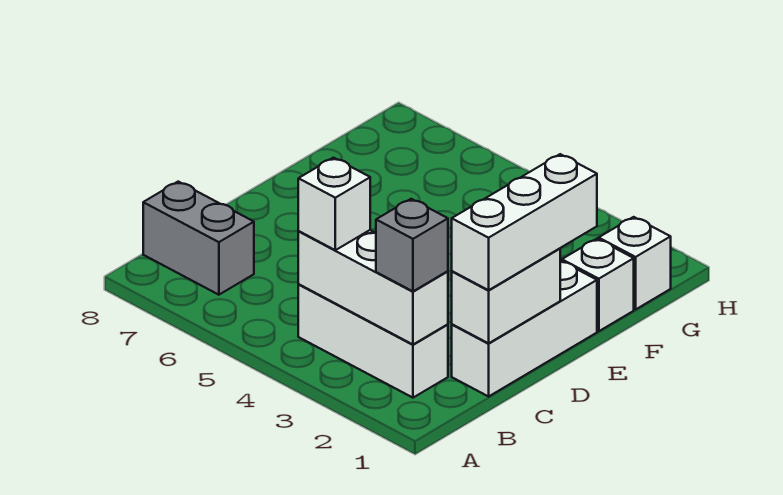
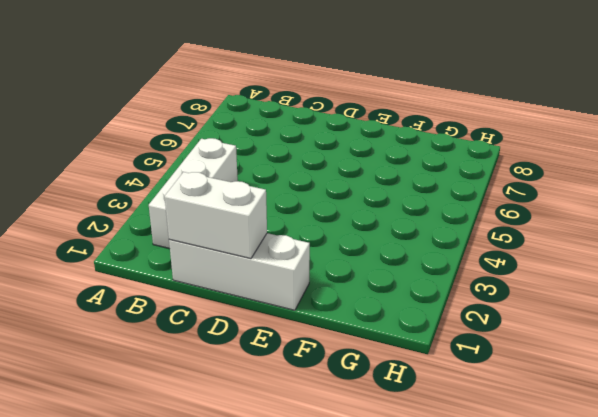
none -> grey 1x2 brick [143,182,254,295]
none -> white 1x1 brick [562,239,634,331]

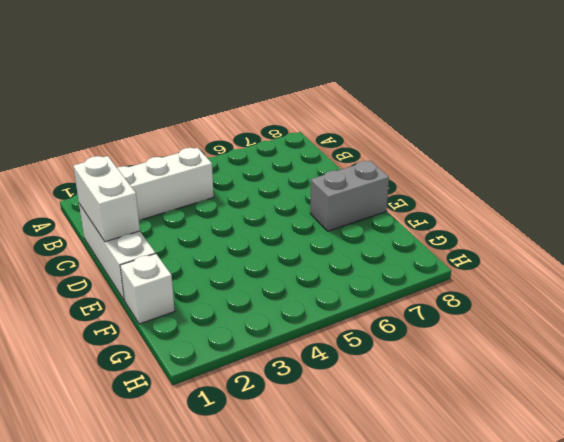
grey 1x2 brick [310,161,389,231] -> grey 1x2 brick moved to [143,182,254,295]
none -> white 1x1 brick [599,217,671,309]
none -> white 1x3 brick [298,230,448,344]

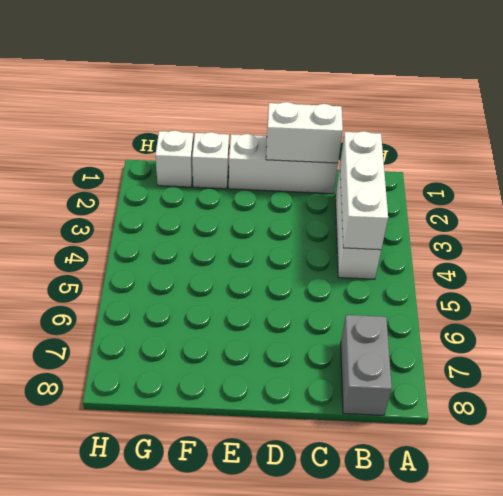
none -> grey 1x1 brick [376,199,448,291]
none -> white 1x1 brick [298,158,370,250]

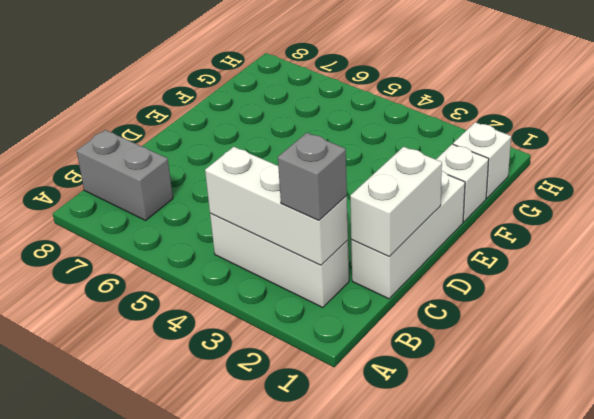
none -> white 1x1 brick [298,158,370,250]
none -> white 1x3 brick [452,154,597,290]

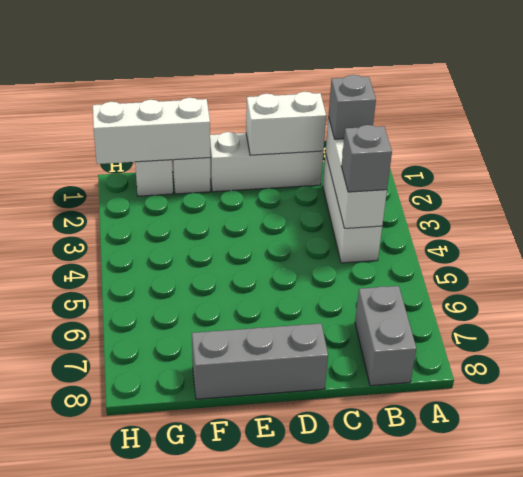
grey 1x1 brick [341,125,392,192] -> white 1x1 brick [298,158,370,250]
grey 1x3 brick [192,324,328,399] -> none
white 1x3 brick [93,98,210,164] -> white 1x3 brick moved to [452,154,597,290]

